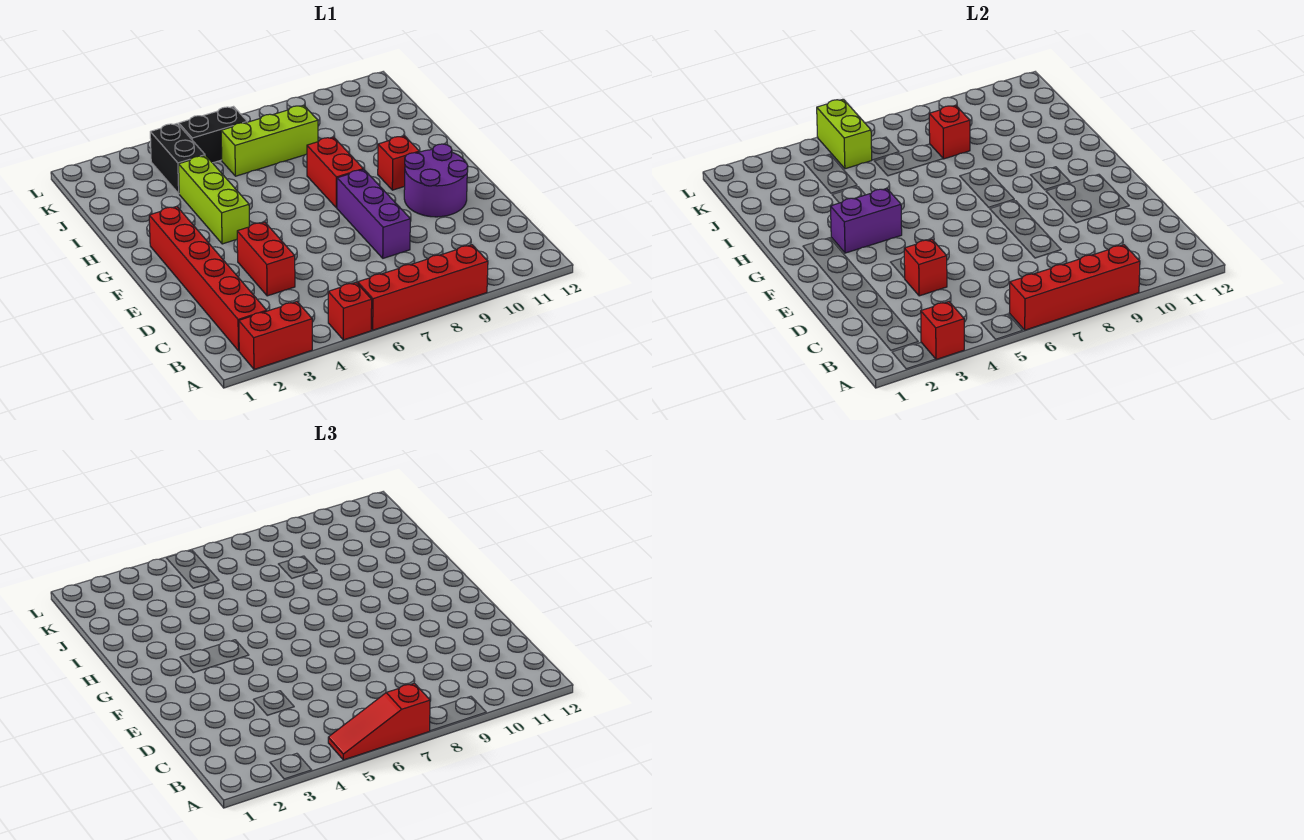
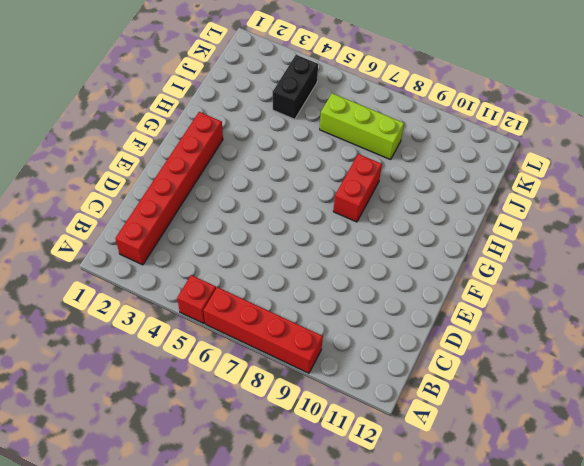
none -> red 1x2 brick [239,302,312,369]
none -> red 1x2 brick [237,222,295,296]
none -> purple 1x3 brick [337,169,410,258]

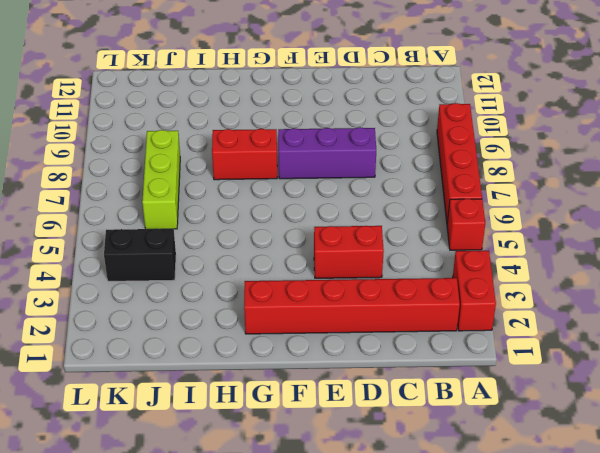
none -> purple 2x2 round brick [404,144,468,217]
none -> lime 1x3 brick [179,156,249,244]
none -> red 1x1 brick [378,136,419,190]

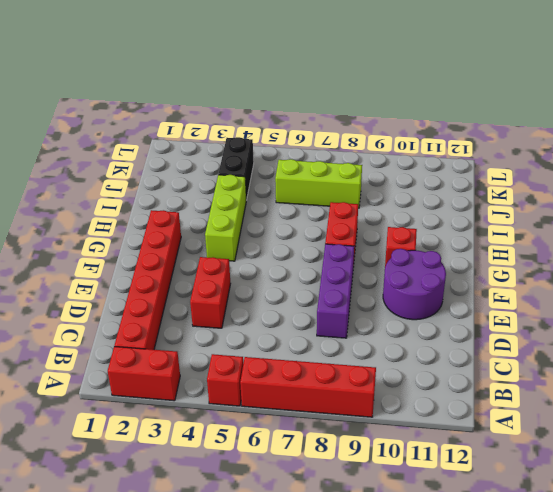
none -> black 1x2 brick [179,107,247,163]
none -> red 1x1 brick [921,302,964,360]
none -> red 1x4 brick [1009,245,1140,330]

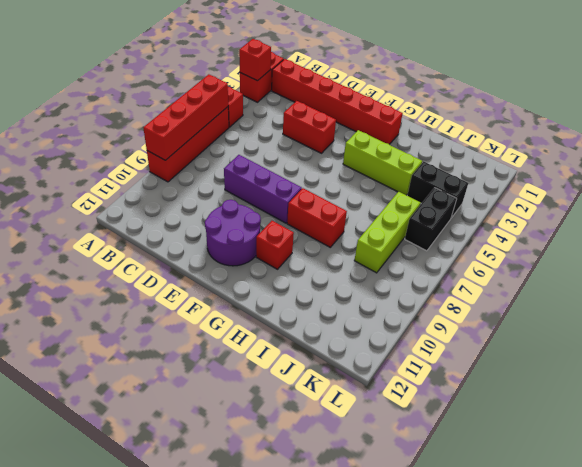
none -> red 1x1 brick [904,239,947,296]
none -> purple 1x2 brick [830,188,902,253]
none -> red 1x1 brick [929,105,970,159]

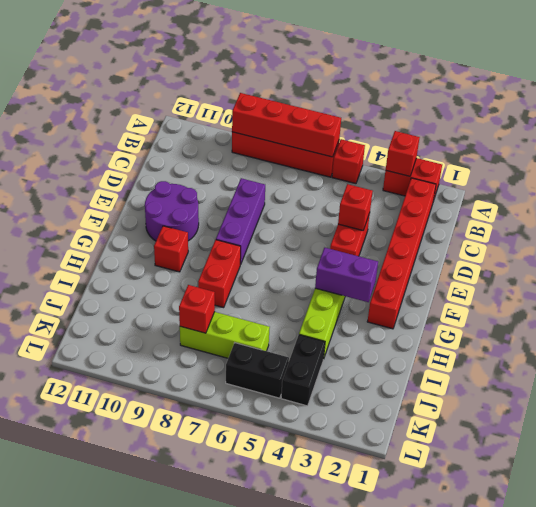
none -> lime 1x2 brick [817,99,872,169]
none -> red 1x3 slope [328,683,430,760]

